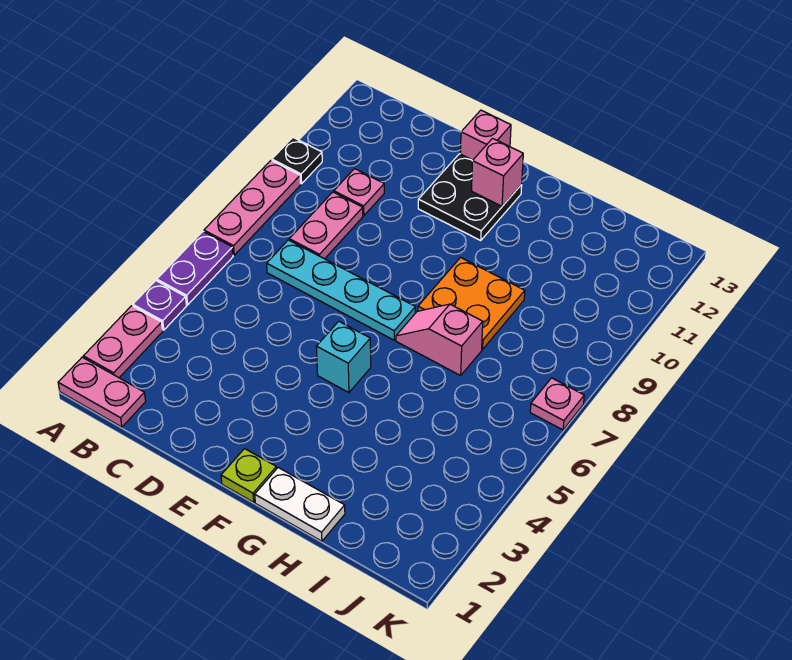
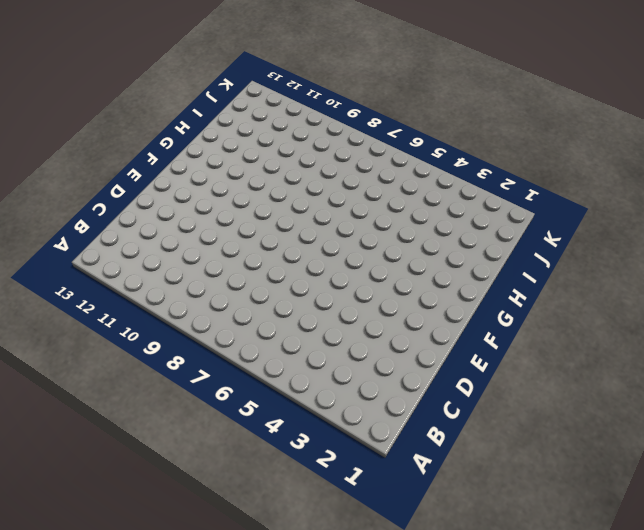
none -> pink 1x2 plate [58,357,146,427]
none -> pink 1x2 plate [83,306,163,378]
none -> purple 1x1 plate [133,281,186,330]

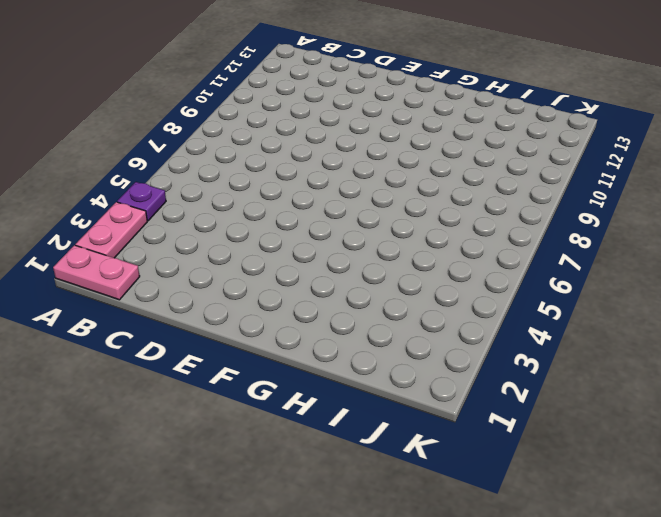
none -> purple 1x2 plate [157,232,233,305]
none -> pink 1x3 plate [204,161,301,255]
none -> black 1x1 plate [272,138,322,184]

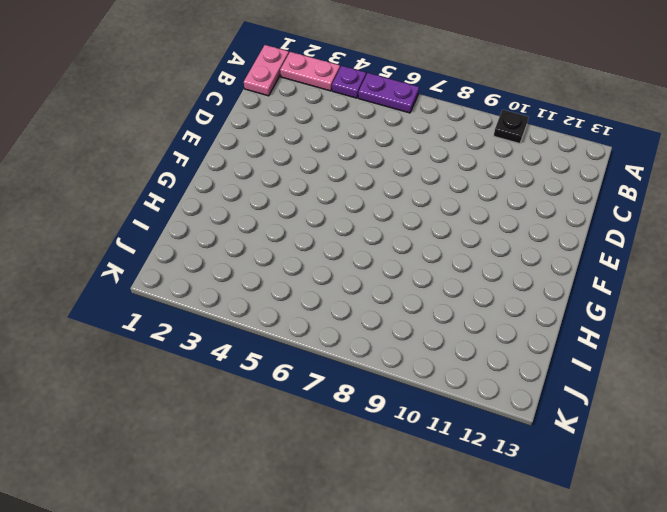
none -> pink 1x3 plate [204,161,301,255]
none -> cyan 1x4 plate [267,240,415,340]
none -> pink 1x2 plate [289,192,363,259]

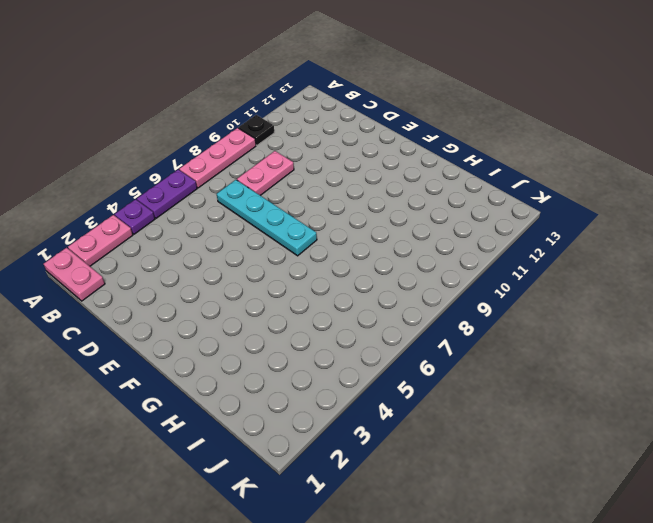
none -> pink 1x1 plate [334,169,384,216]
none -> black 2x2 plate [418,154,522,240]
none -> pink 1x1 brick [460,110,511,160]

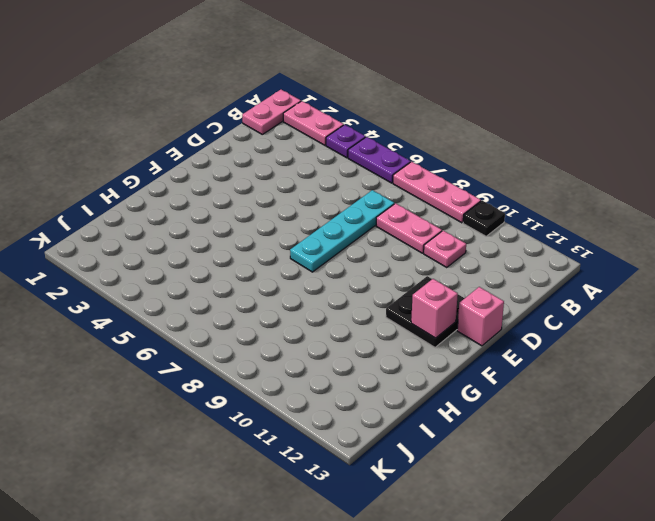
none -> lime 1x1 plate [221,449,277,502]
none -> cyan 1x1 brick [316,321,371,393]
none -> white 1x2 plate [255,468,345,541]

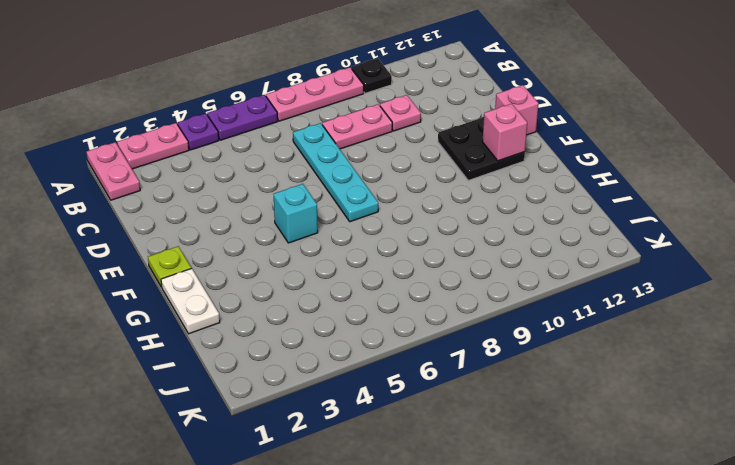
none -> pink 1x2 slope [396,304,483,375]
none -> orange 2x2 plate [418,257,525,349]
none -> pink 1x1 plate [530,378,584,430]

